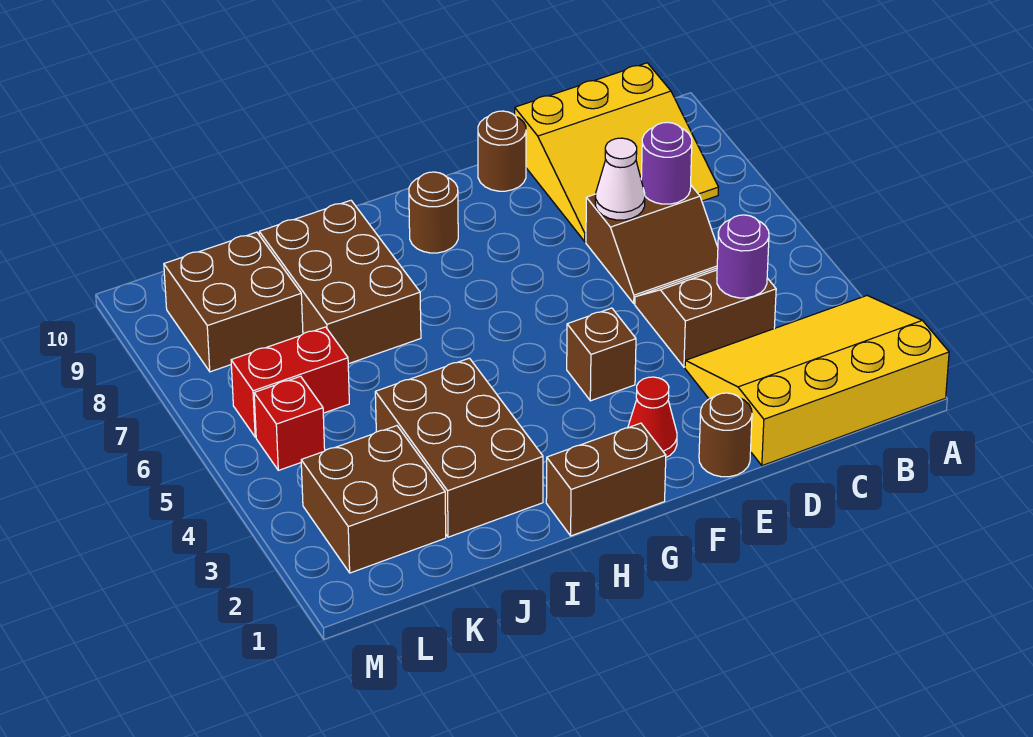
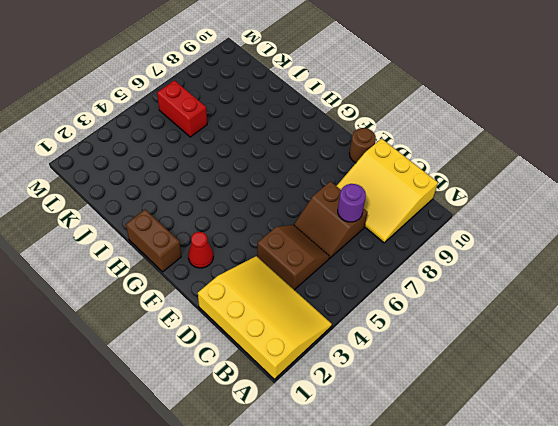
none -> brown 1x1 round brick [699,393,752,477]
none -> brown 1x1 brick [567,308,636,401]
none -> brown 1x1 round brick [409,172,458,253]

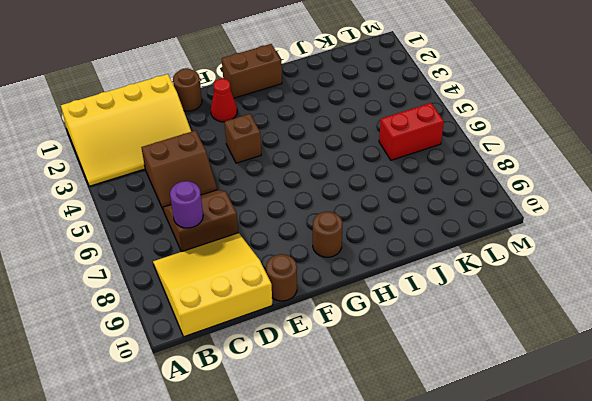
none -> brown 2x3 brick [375,358,543,537]
none -> brown 2x3 brick [259,200,421,364]
none -> brown 2x2 brick [301,426,446,573]

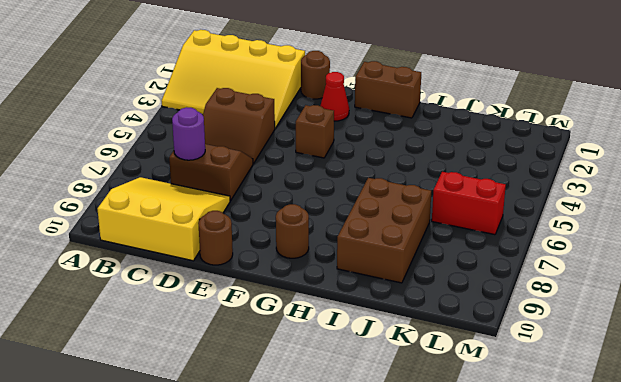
none -> brown 2x3 brick [375,358,543,537]
none -> brown 2x2 brick [301,426,446,573]
none -> brown 2x2 brick [164,232,303,372]

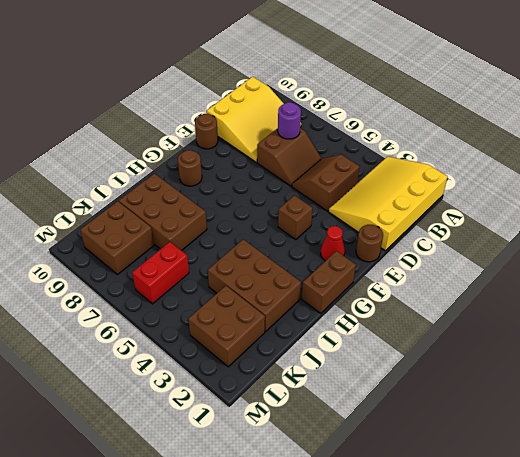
none -> red 1x1 brick [254,376,325,470]
none -> purple 1x1 round brick [717,215,769,298]
none -> white 1x1 cone [595,138,645,220]

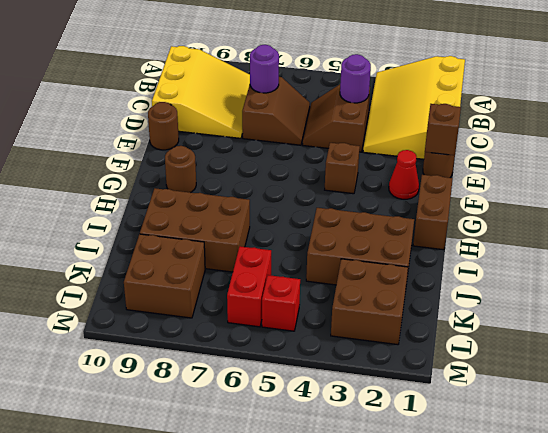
brown 1x1 brick [425,104,461,155] -> none
none -> white 1x1 cone [595,138,645,220]

